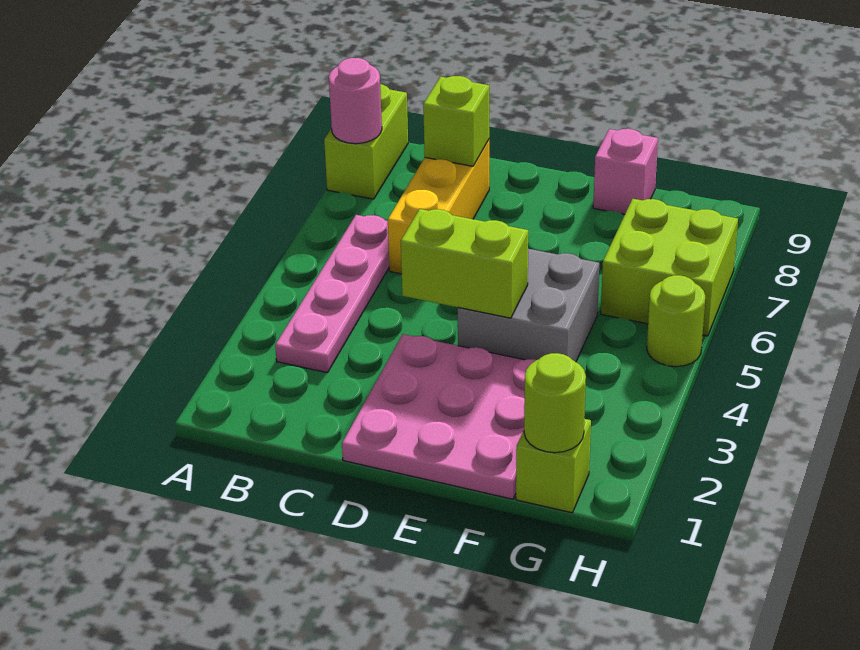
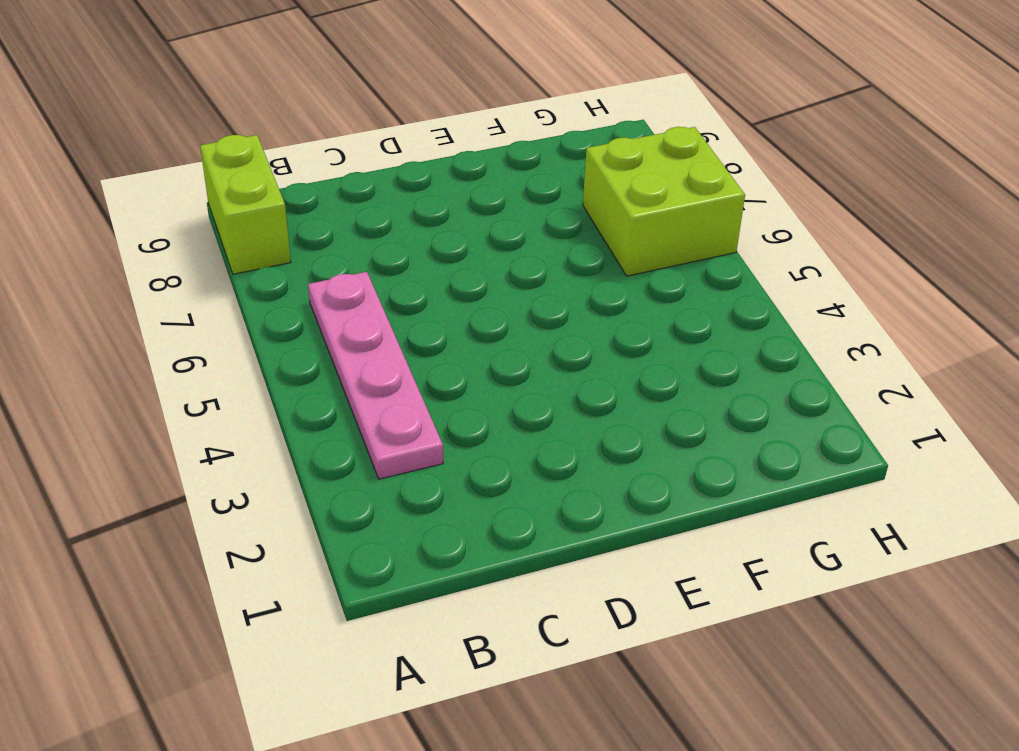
none -> yellow 1x3 brick [388,140,489,274]
none -> pink 3x3 plate [342,334,536,499]
none -> grey 2x2 brick [458,249,599,362]

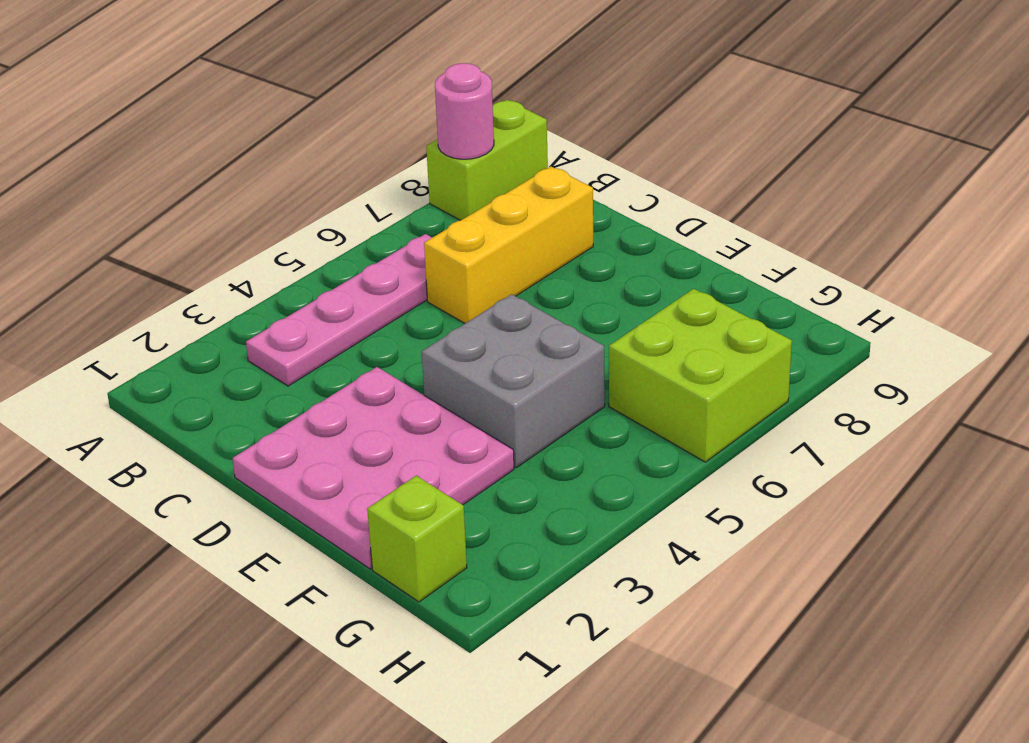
none -> pink 1x1 brick [593,129,658,214]
none -> lime 1x1 round brick [647,275,705,367]
none -> lime 1x1 brick [423,76,489,166]

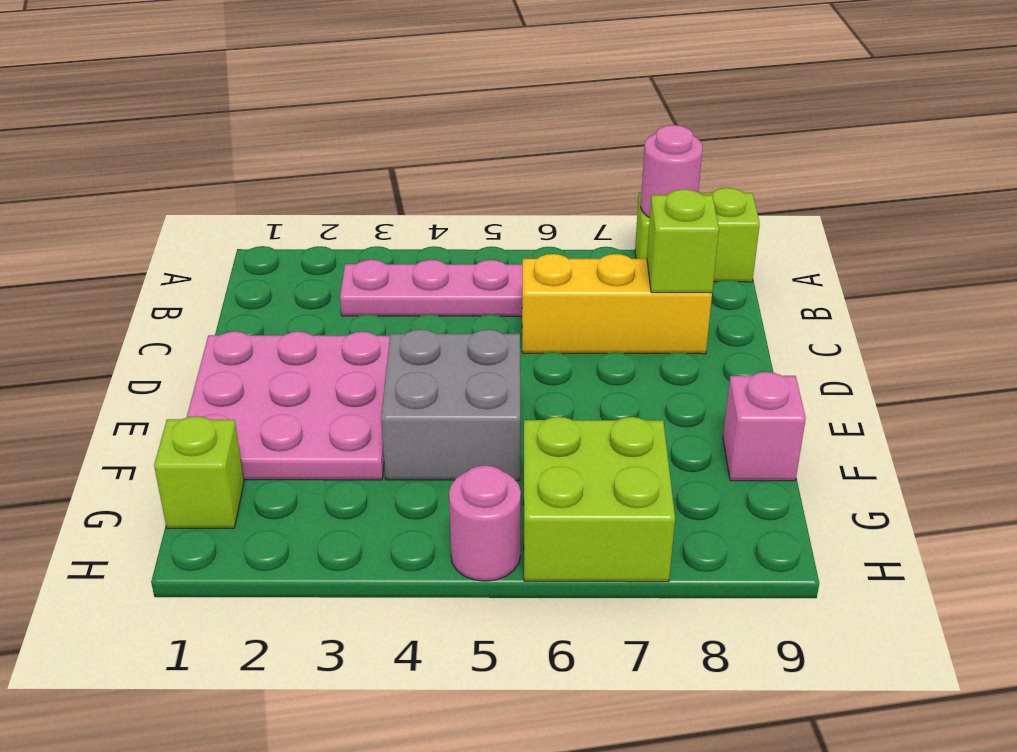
pink 1x1 round brick [449,465,521,581] -> lime 1x1 round brick [647,275,705,367]
none -> lime 1x2 brick [401,209,528,318]
none -> lime 1x1 round brick [524,353,586,453]

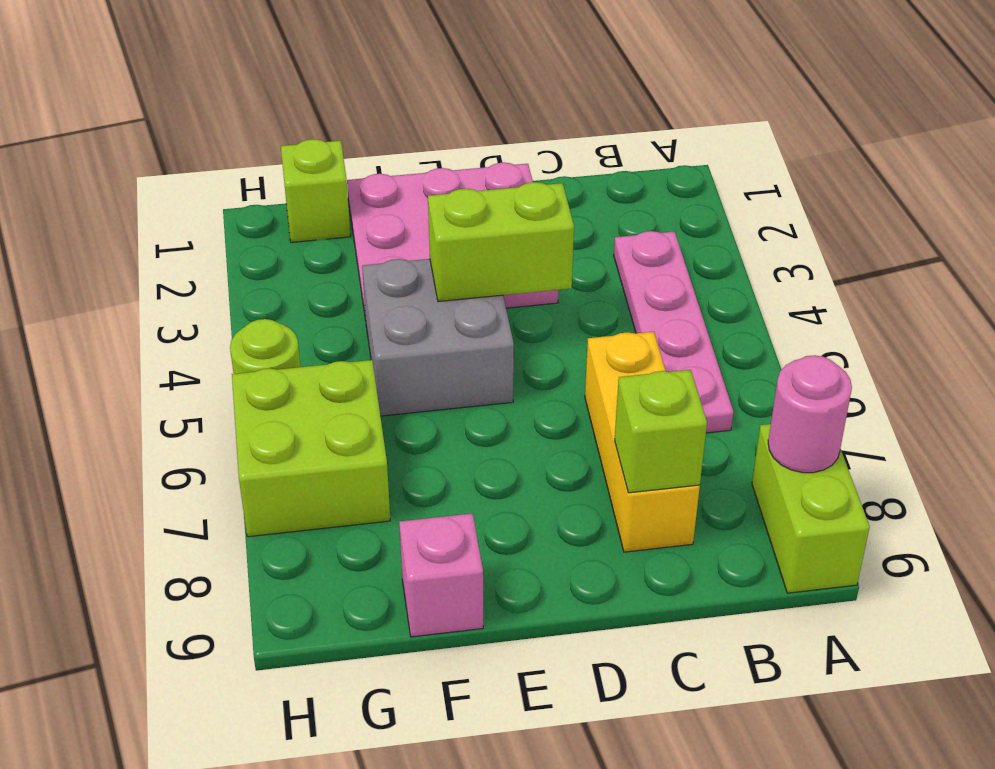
none -> lime 1x1 round brick [524,353,586,453]

